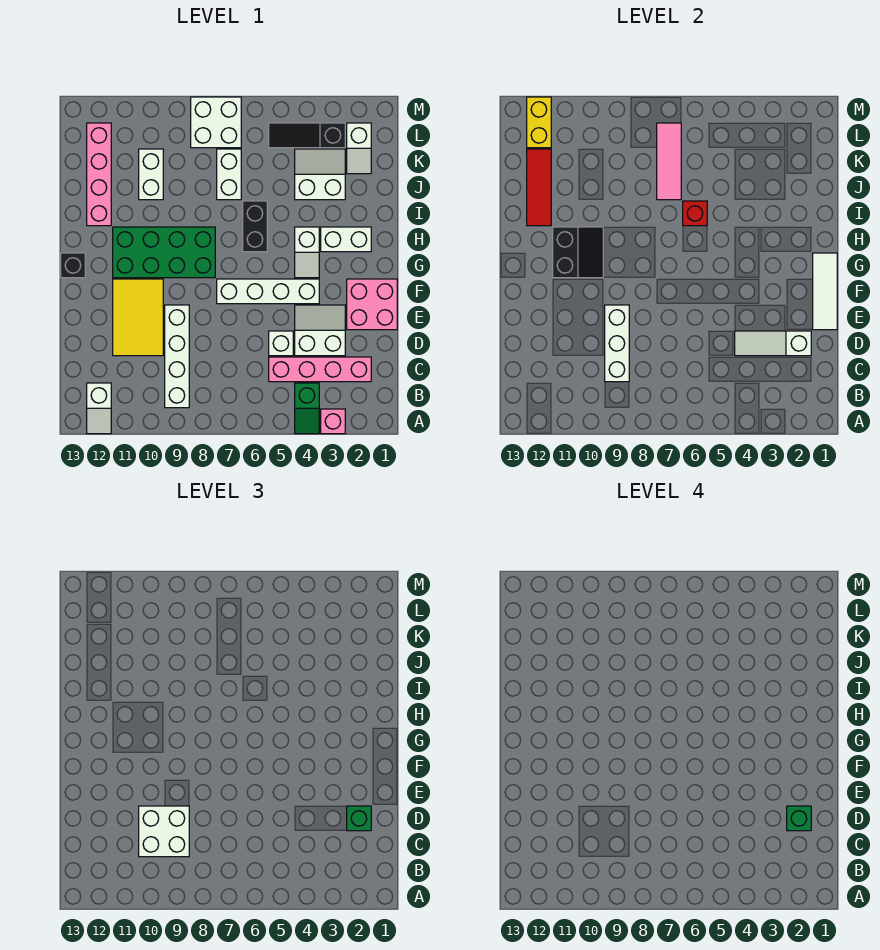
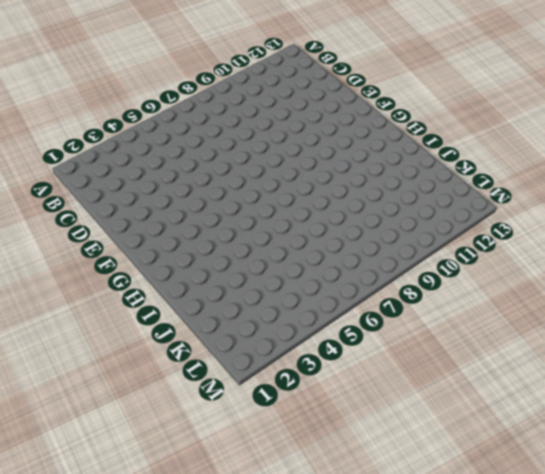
none -> pink 1x1 brick [321,409,345,434]
none -> green 1x2 slope [295,383,319,434]
none -> white 1x2 slope [87,383,111,434]
none -> white 1x4 brick [165,305,189,408]

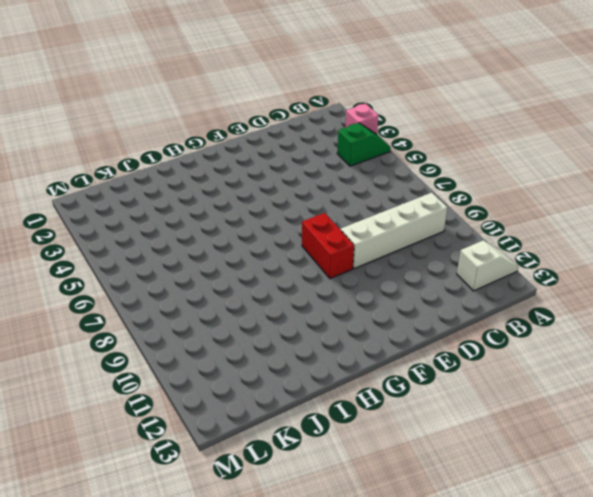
red 1x2 brick [302,213,354,279] -> none
none -> pink 1x4 brick [269,357,371,382]
none -> white 2x2 slope [295,305,345,356]
none -> white 1x1 brick [269,331,293,356]
none -> yellow 2x3 tile [113,279,163,356]

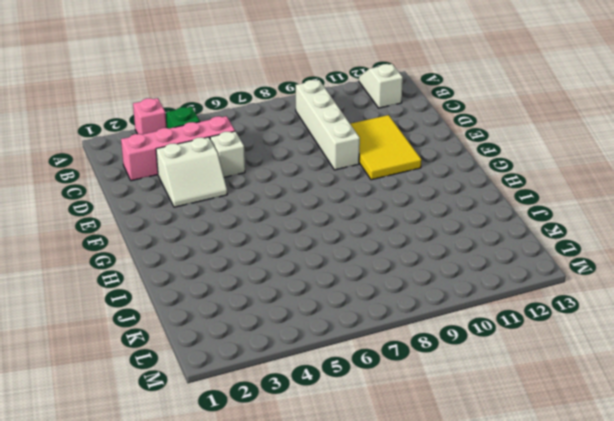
none -> pink 2x2 brick [347,279,397,330]
none -> white 1x4 brick [217,279,319,304]
none -> white 1x2 slope [295,227,319,278]
none -> green 2x4 brick [113,227,215,278]

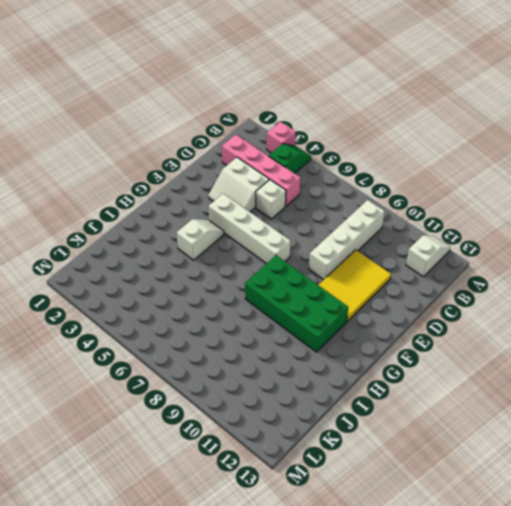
none -> pink 2x2 brick [347,279,397,330]
none -> black 1x1 brick [61,253,85,278]
none -> white 1x2 brick [321,227,371,252]
none -> black 1x2 brick [243,201,267,252]

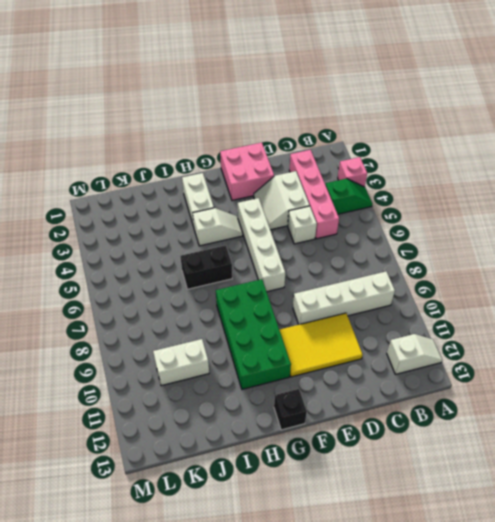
none -> pink 1x4 brick [87,123,111,226]
none -> white 2x2 slope [295,149,345,200]
none -> white 1x2 brick [217,149,241,200]
none -> white 1x2 slope [347,123,371,174]

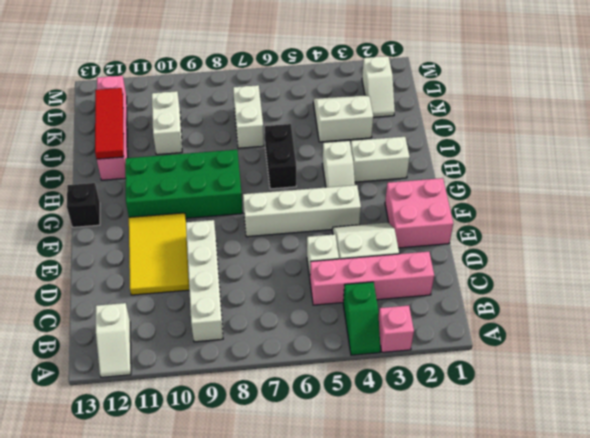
none -> black 1x3 slope [269,123,345,148]
none -> white 2x2 brick [191,97,241,148]
none -> white 1x3 brick [605,305,629,382]
none -> white 1x3 slope [735,331,811,356]

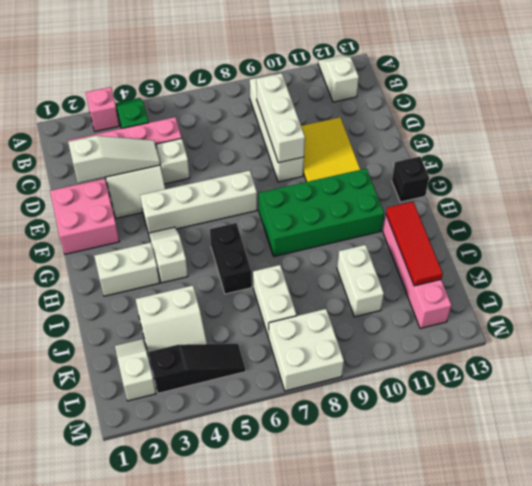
none -> white 1x3 tile [813,253,837,330]
none -> black 2x2 slope [553,227,603,278]
none -> red 1x1 brick [683,201,707,226]
none -> pink 1x3 tile [657,123,681,200]

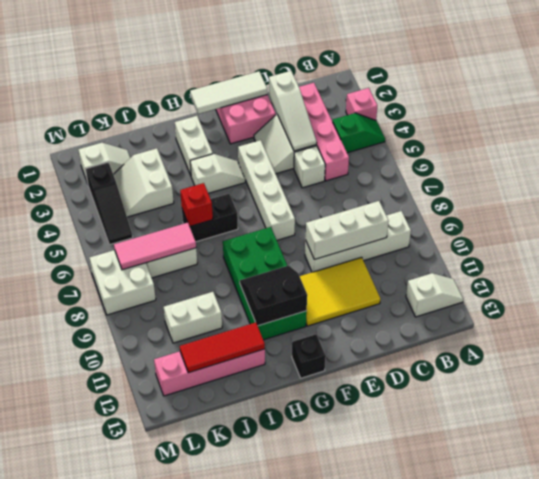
none -> yellow 1x2 brick [527,97,551,148]
none -> white 2x2 brick [139,806,189,857]
none -> green 1x1 brick [347,806,371,831]
none -> green 1x1 brick [787,806,811,831]

